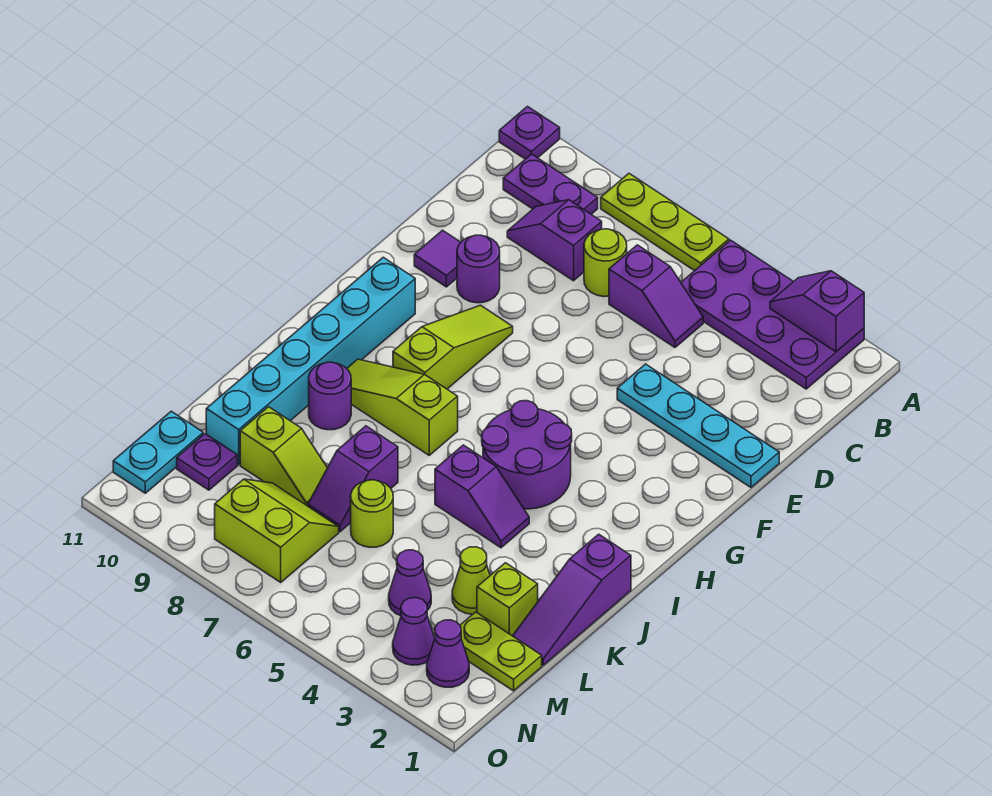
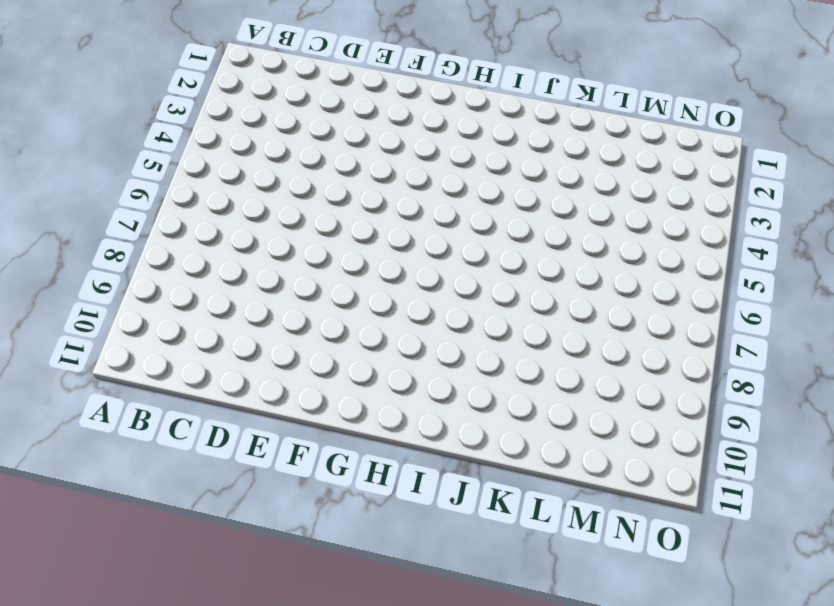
none -> purple 2x4 plate [681,240,864,389]
none -> lime 1x3 plate [601,174,729,271]
none -> purple 1x1 plate [499,107,560,159]
none -> purple 1x2 plate [503,154,598,214]

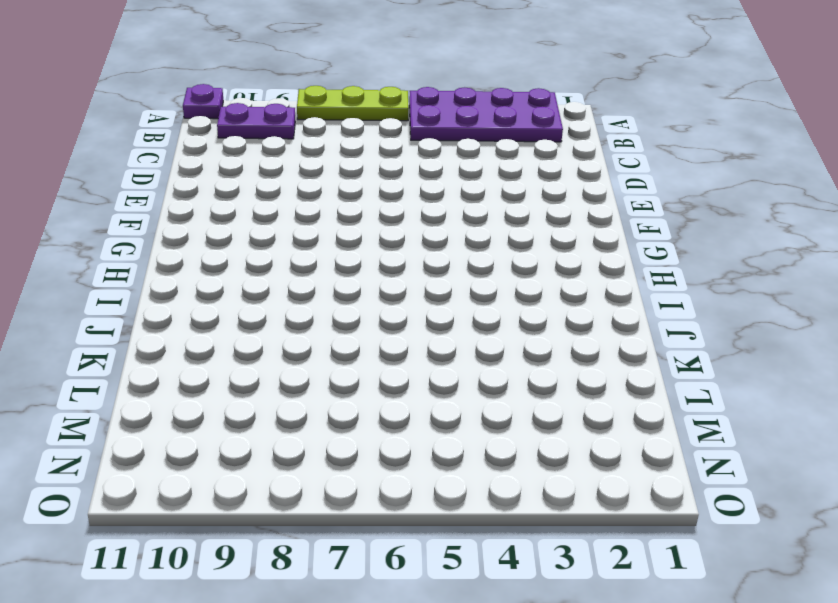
none -> purple 1x2 slope [609,245,703,347]
none -> lime 1x1 round brick [584,229,627,297]
none -> purple 1x2 slope [507,200,602,281]
none -> cyan 1x4 plate [617,364,779,487]

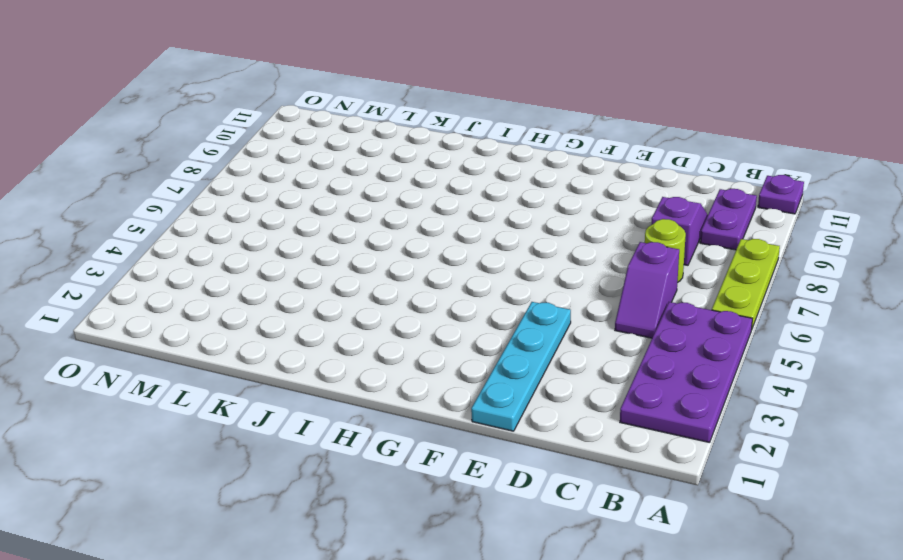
none -> purple 1x1 round brick [457,235,500,303]
none -> purple 1x1 tile [414,230,461,287]
none -> lime 1x3 slope [393,305,513,389]
none -> cyan 1x6 brick [206,257,415,465]

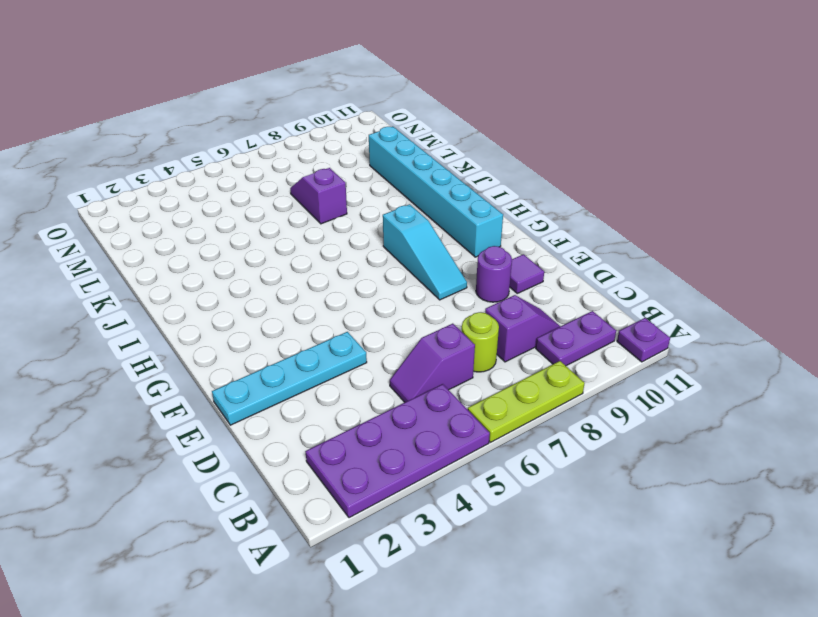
cyan 1x3 slope [383,204,467,300] -> lime 1x3 slope [393,305,513,389]
none -> purple 2x2 round brick [482,401,572,509]
none -> lime 1x3 slope [347,359,458,455]
none -> purple 1x3 slope [513,534,631,665]
none -> purple 1x2 slope [435,445,529,548]

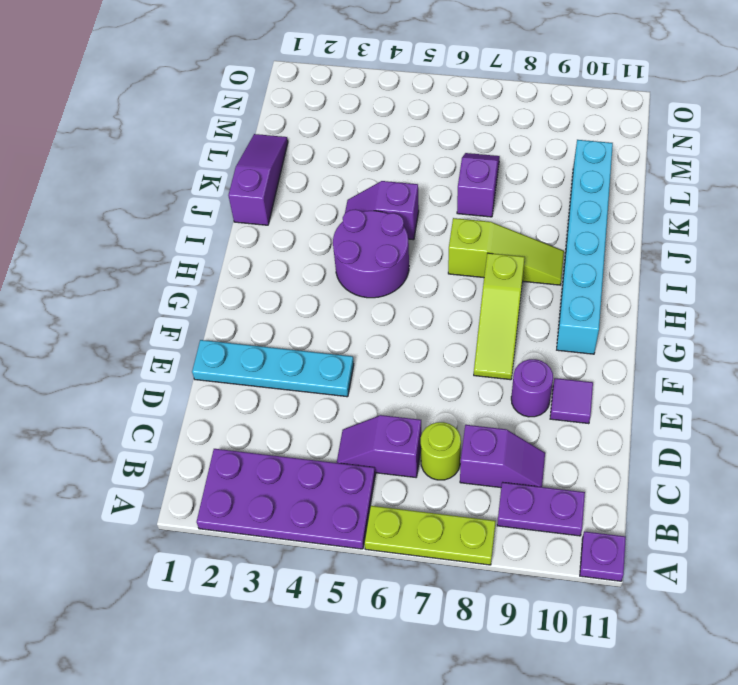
none -> purple 1x1 round brick [309,362,351,430]
none -> lime 1x1 brick [477,563,538,636]
none -> lime 1x1 cone [452,547,490,614]
none -> lime 1x1 round brick [351,480,393,547]

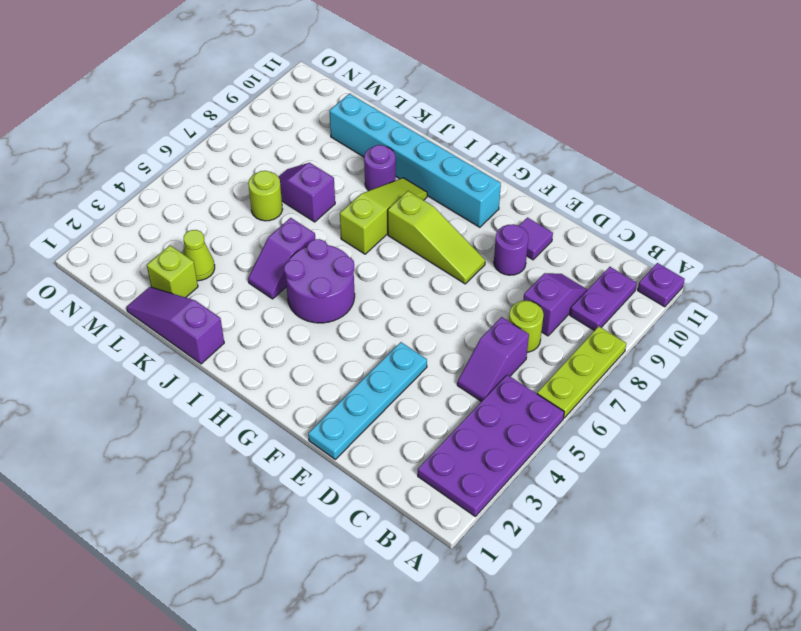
none -> lime 1x2 slope [240,407,327,506]
none -> lime 1x2 plate [460,612,542,691]
none -> purple 1x1 cone [389,550,431,616]
none -> lime 2x2 slope [215,479,339,582]

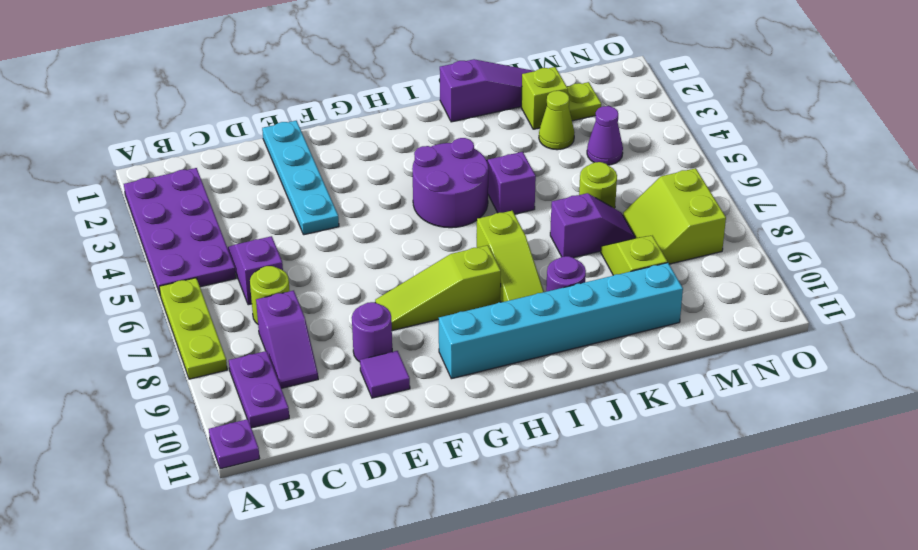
lime 1x1 plate [567,82,601,121] -> lime 1x2 plate [460,612,542,691]
none -> purple 1x1 plate [177,434,237,490]
none -> cyan 1x2 plate [113,411,203,493]
none -> purple 1x1 cone [427,620,469,687]
none -> purple 1x1 cone [393,598,435,665]

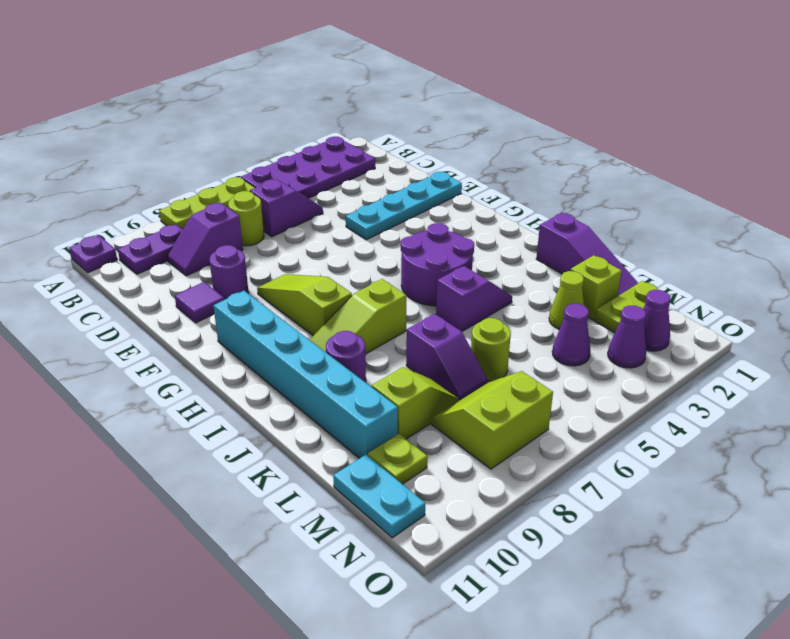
lime 1x1 plate [368,434,427,484] -> purple 1x1 plate [177,434,237,490]
none -> purple 1x2 slope [770,271,864,352]

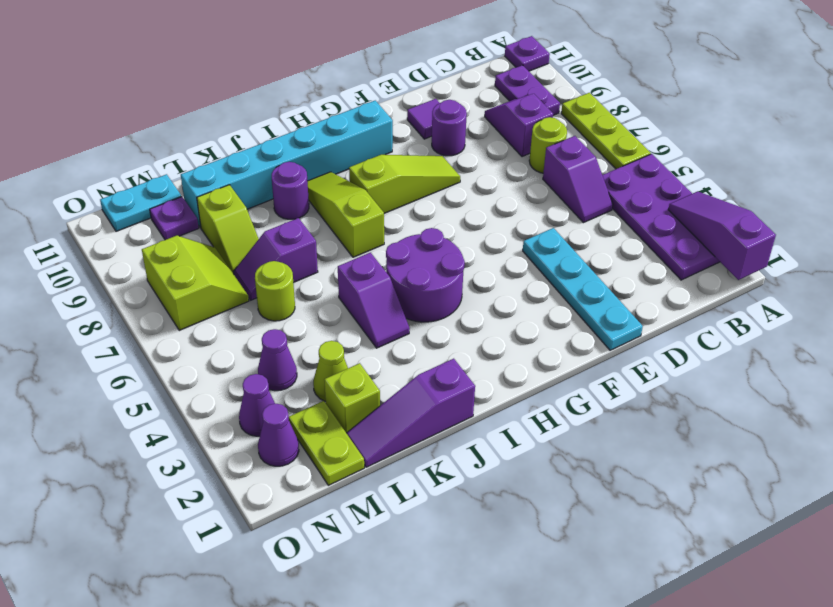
purple 1x3 slope [668,192,776,280] -> purple 1x2 slope [770,271,864,352]

